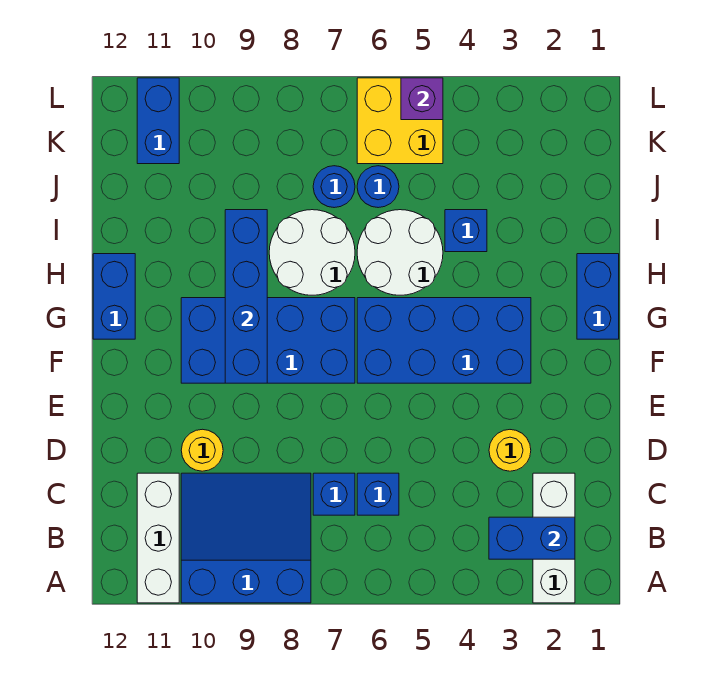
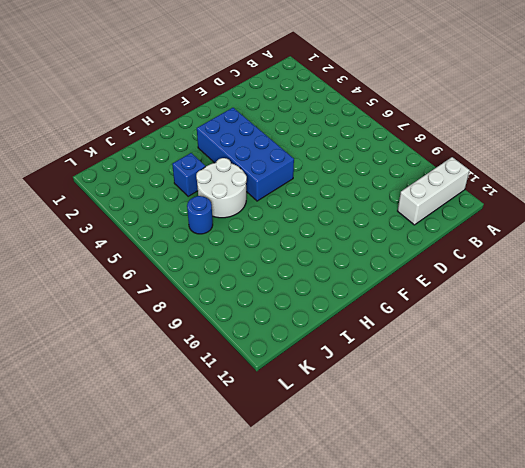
none -> white 1x3 brick [533,473,575,603]
none -> blue 3x3 slope [181,473,311,603]
none -> blue 1x1 brick [357,473,399,515]

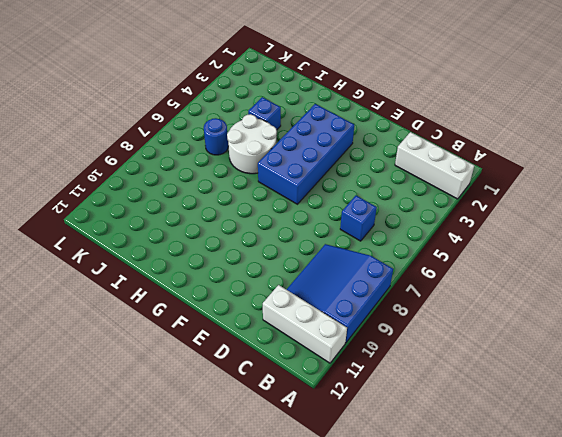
none -> blue 1x1 brick [313,473,355,515]
none -> yellow 1x1 round brick [489,430,531,471]
none -> yellow 1x1 round brick [181,429,223,471]

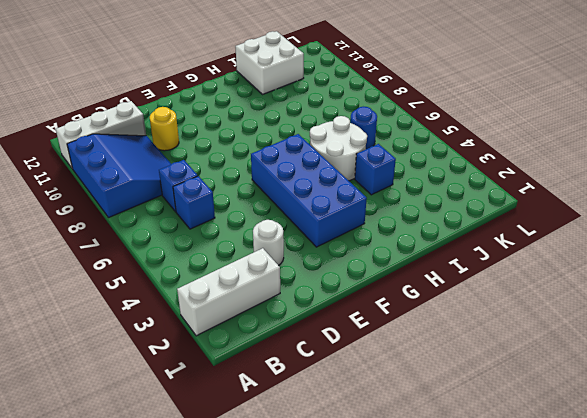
white 1x1 round brick [253,220,284,266] -> yellow 1x1 round brick [489,430,531,471]
white 2x2 brick [235,31,304,95] -> none
none -> blue 2x4 brick [181,298,355,383]
none -> blue 1x2 brick [577,254,619,339]
none -> blue 1x2 brick [93,254,135,339]

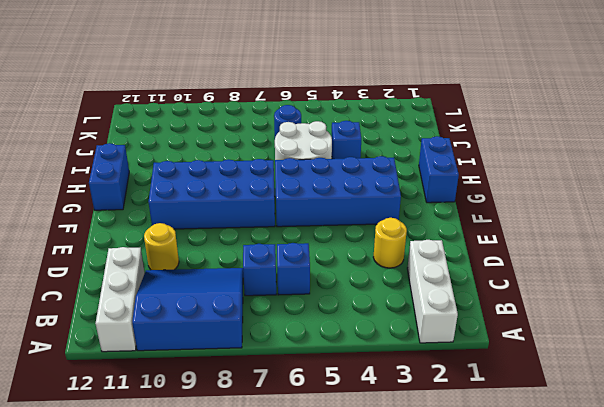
none -> white 2x2 round brick [269,210,355,295]
none -> blue 1x1 round brick [313,166,355,208]
none -> yellow 2x2 brick [357,78,443,164]

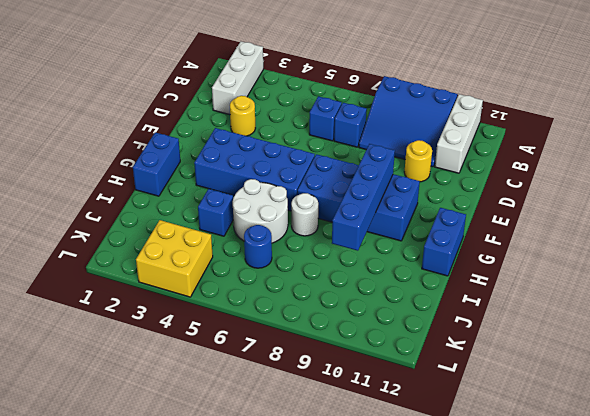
white 1x1 round brick [291,193,318,236] -> white 2x2 round brick [269,210,355,295]
yellow 2x2 brick [136,220,213,297] -> yellow 2x2 brick moved to [357,78,443,164]
none -> blue 1x1 round brick [313,166,355,208]
none -> blue 1x2 brick [137,78,179,164]
none -> blue 1x2 brick [489,517,575,559]

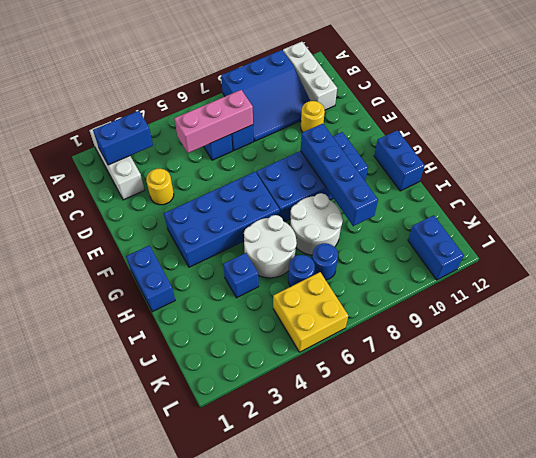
pink 1x3 brick [174,90,253,153] -> none
none -> purple 1x1 brick [401,78,443,120]

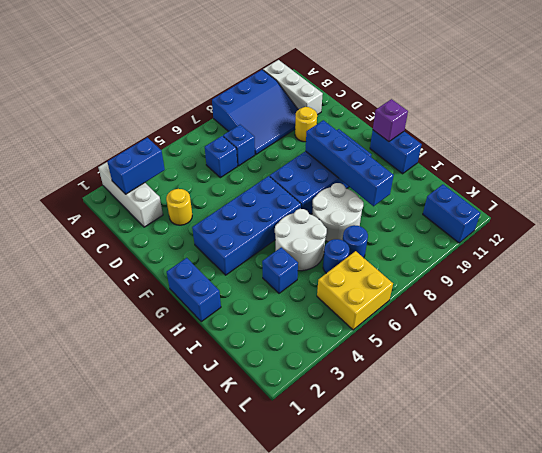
purple 1x1 brick [373,99,408,142] -> purple 1x1 brick moved to [401,78,443,120]

